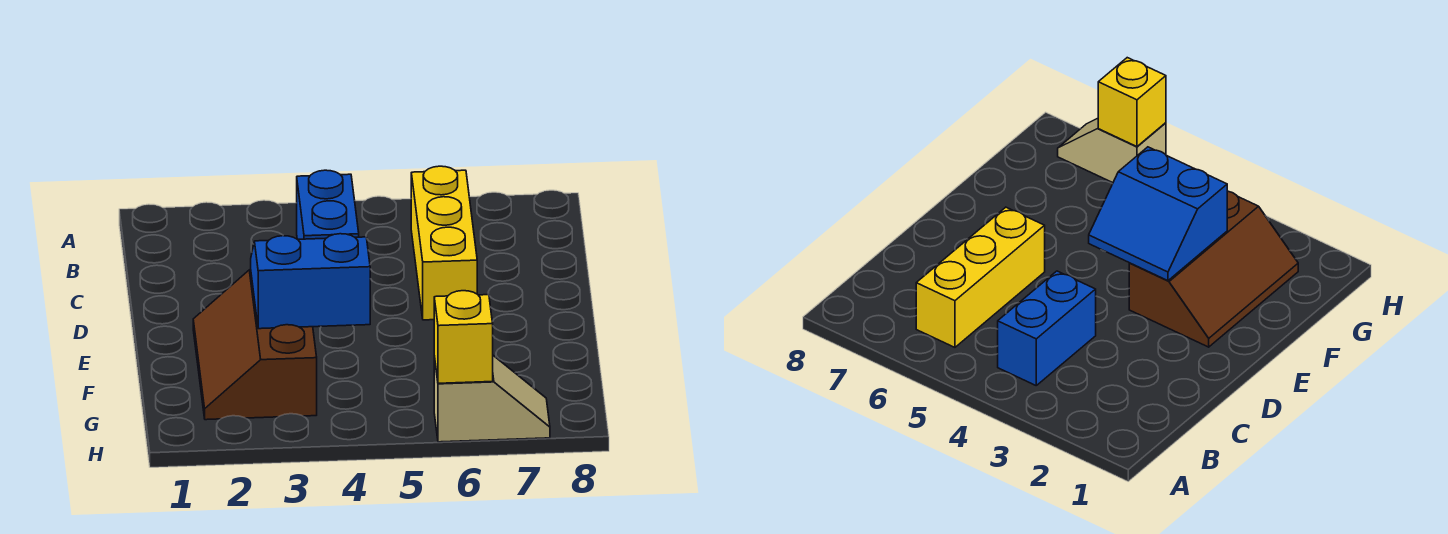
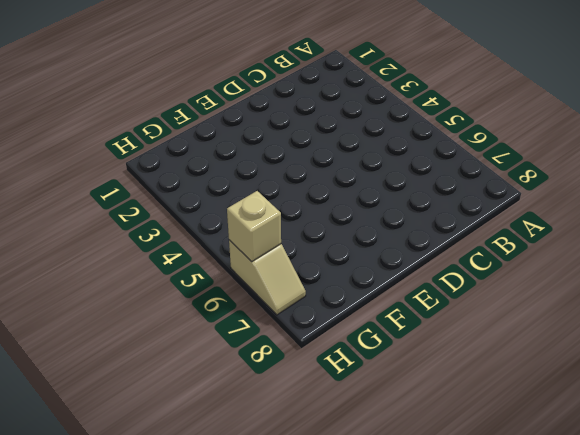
tan 1x1 brick [227,191,281,262] -> yellow 1x1 brick [434,291,493,383]
none -> blue 1x2 brick [297,170,359,239]
none -> yellow 1x3 brick [411,166,477,320]

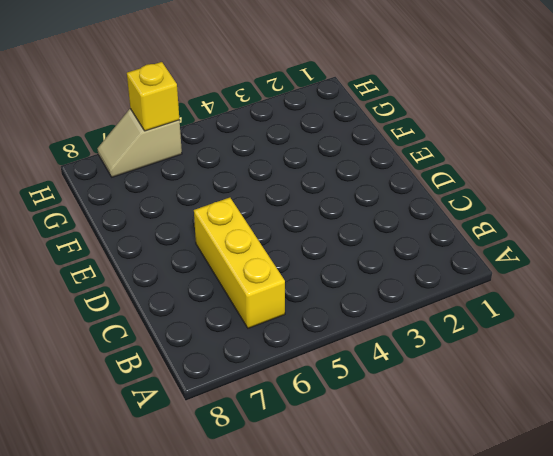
none -> blue 1x2 brick [297,170,359,239]
none -> brown 2x3 slope [193,270,317,420]

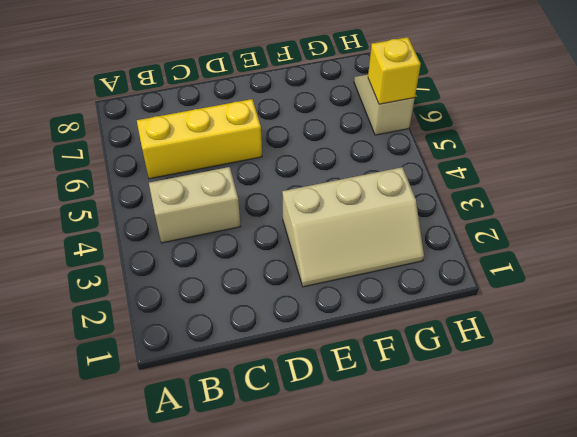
tan 1x2 brick [149,167,241,243] -> blue 1x2 brick [297,170,359,239]
tan 2x3 slope [282,167,424,287] -> brown 2x3 slope [193,270,317,420]
none -> blue 2x2 slope [251,234,370,329]

